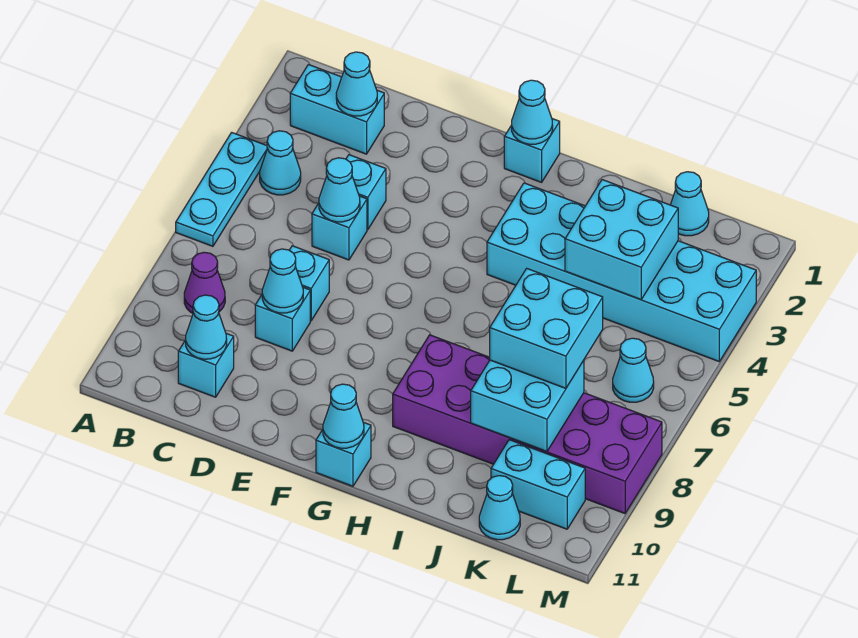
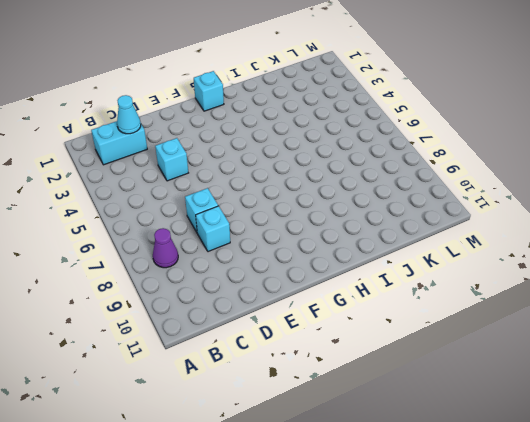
none -> cyan 1x3 plate [176,132,267,246]
none -> cyan 1x1 cone [260,131,301,195]
none -> cyan 1x1 brick [178,333,234,397]

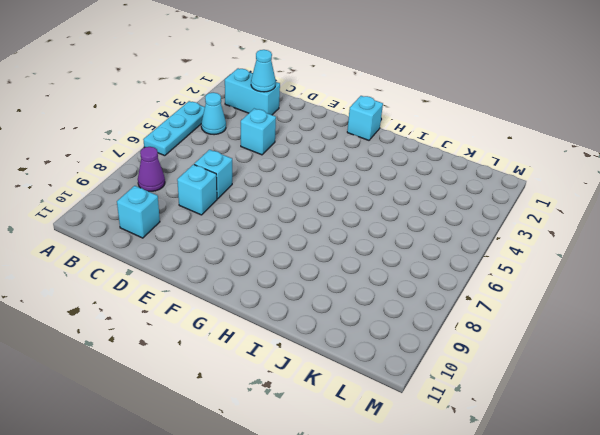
none -> cyan 1x1 brick [312,196,367,260]
none -> cyan 1x1 brick [316,423,371,486]
none -> cyan 2x6 brick [487,183,756,361]

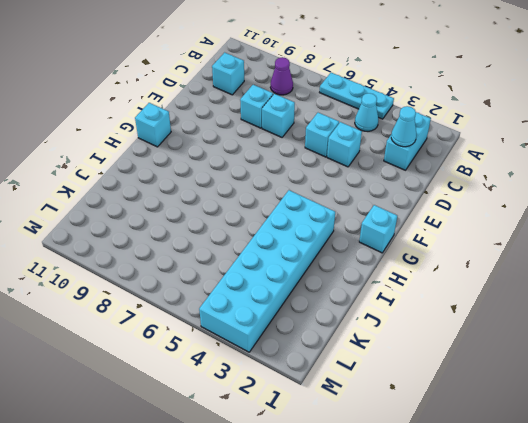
none -> purple 2x6 brick [393,335,662,514]
none -> cyan 1x1 cone [670,172,709,236]
none -> cyan 1x2 brick [491,440,585,529]

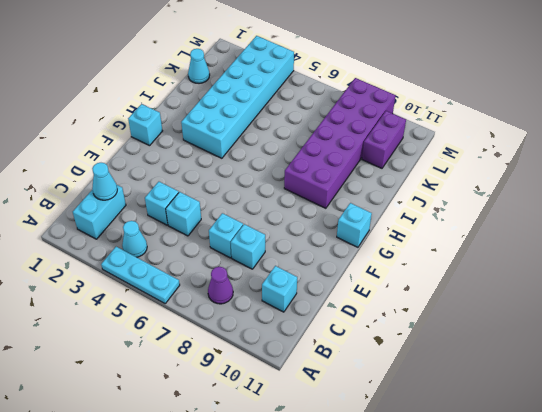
purple 1x2 brick [362,111,406,168] -> cyan 1x2 brick [491,440,585,529]
none -> cyan 1x1 cone [479,476,520,540]
none -> cyan 1x1 cone [613,338,654,402]
none -> cyan 1x1 cone [186,295,227,359]

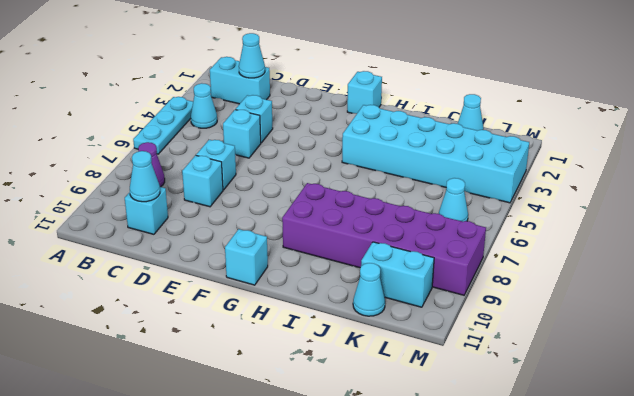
none -> cyan 1x1 cone [319,158,360,222]
none -> cyan 1x1 cone [262,249,303,313]
none -> cyan 1x1 cone [512,80,553,144]

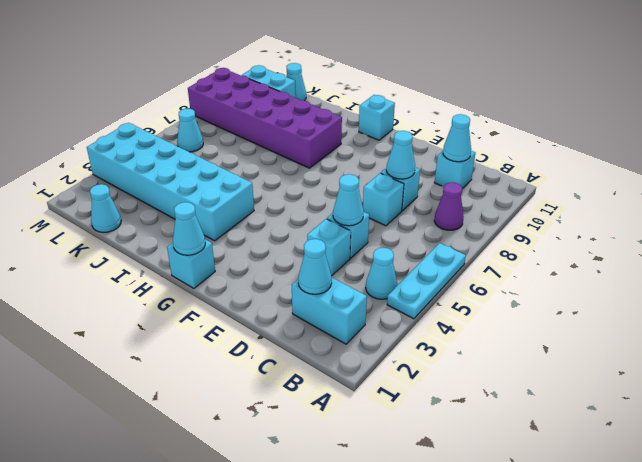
none -> cyan 1x1 cone [323,384,364,448]
none -> cyan 2x2 brick [565,180,678,300]
none -> cyan 2x2 brick [471,360,584,452]

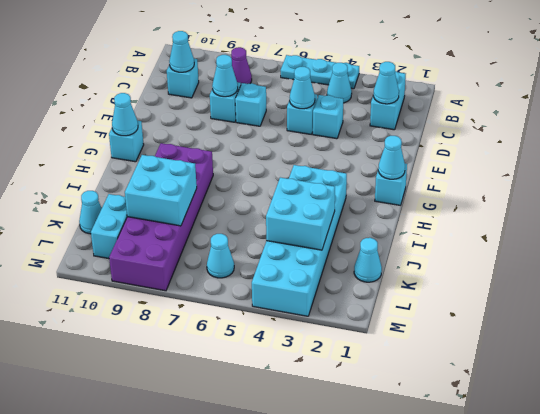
none -> cyan 2x2 brick [490,268,603,388]

